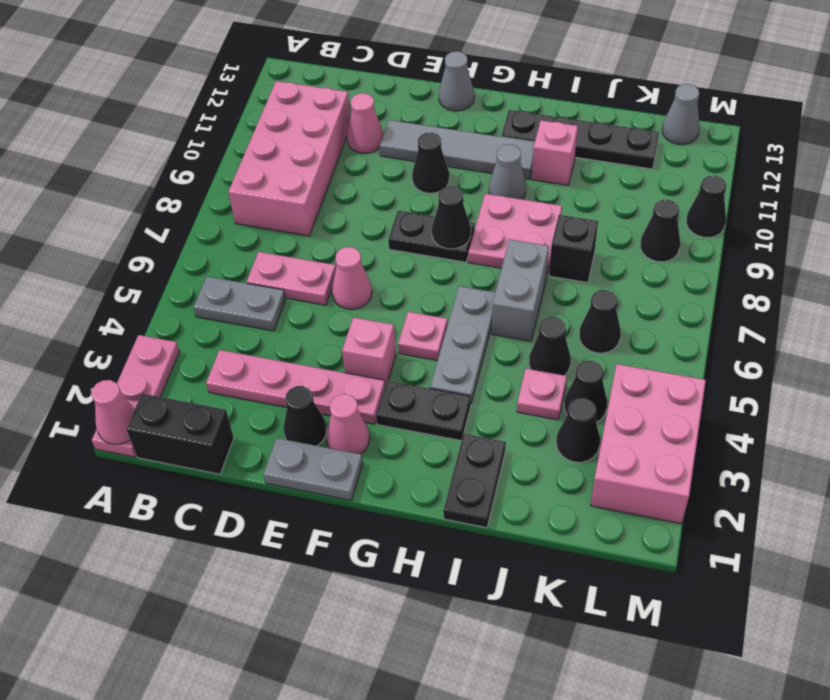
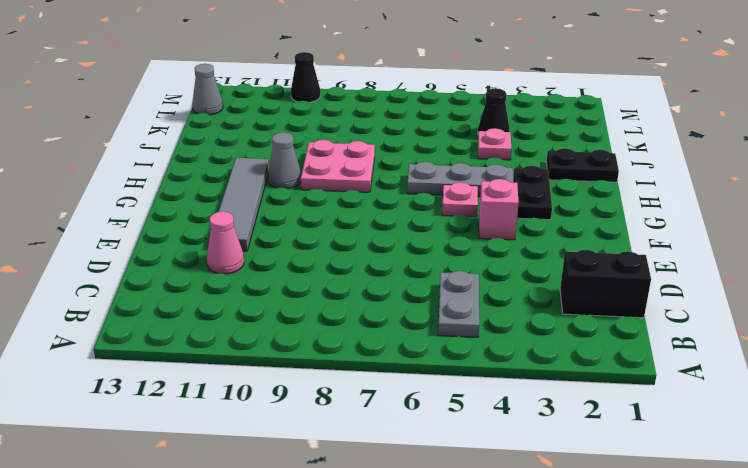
black 1x2 brick [560,250,651,318] -> black 1x2 brick turned to [126,394,234,474]
none -> pink 1x3 plate [92,335,180,457]
none -> pink 2x4 brick [228,81,350,236]
none -> pink 1x4 plate [206,350,385,424]
none -> pink 1x2 plate [247,252,336,305]

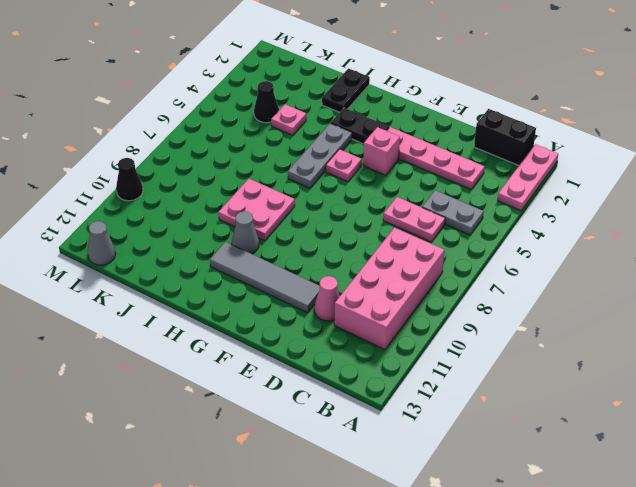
none -> grey 1x2 plate [264,438,363,500]
none -> black 1x1 cone [283,386,327,446]
none -> pink 1x1 cone [332,247,372,309]
none -> pink 1x1 cone [326,394,370,454]

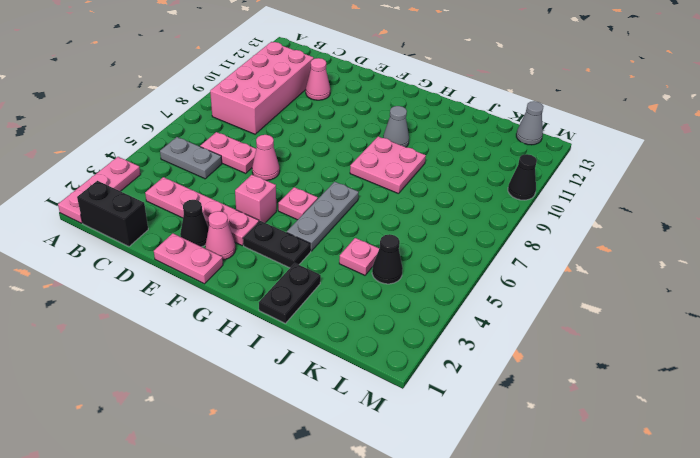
pink 1x2 plate [154,233,223,284] -> grey 1x2 plate [264,438,363,500]
none -> grey 1x4 tile [380,120,535,179]
none -> black 1x2 plate [388,211,475,262]
none -> black 1x1 cone [412,132,449,193]
none -> grey 1x1 cone [439,51,474,111]

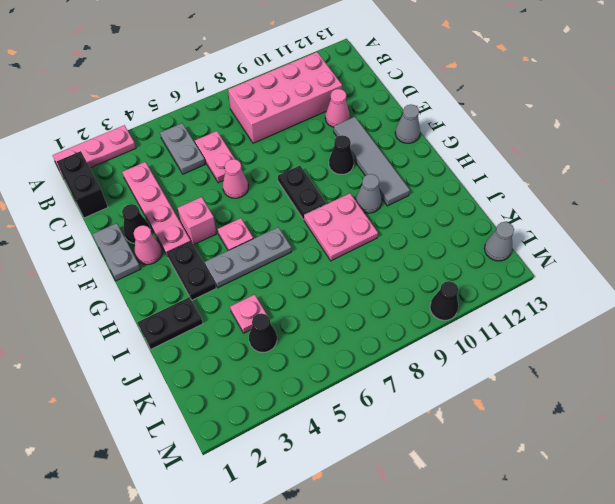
none -> black 1x4 plate [501,110,659,169]
none -> grey 1x2 brick [492,239,549,341]
none -> pink 1x1 brick [532,120,578,185]
none -> black 1x1 cone [529,317,571,376]

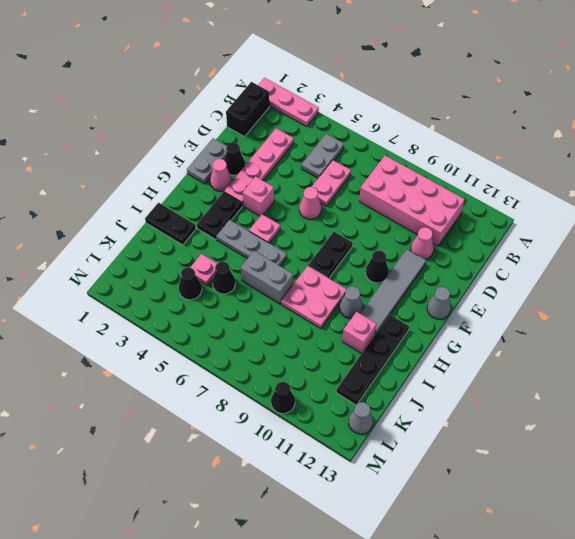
none -> black 1x1 brick [549,215,598,283]
none -> black 1x1 cone [556,398,600,462]
none -> black 1x1 cone [579,290,621,353]
none -> pink 2x3 brick [590,364,706,524]

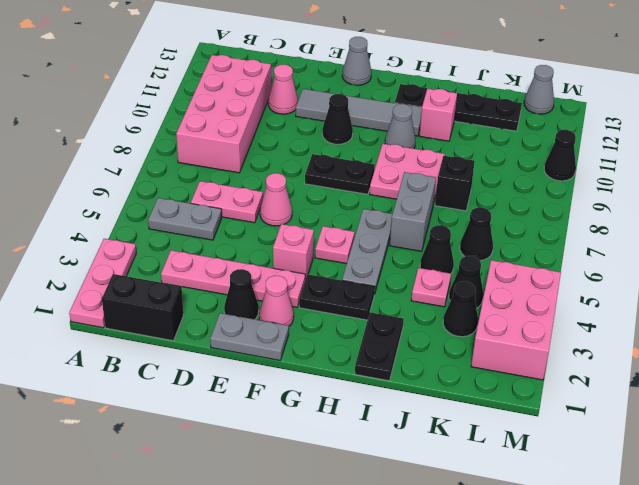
none -> black 1x1 cone [640,200,680,262]
none -> pink 1x1 cone [91,380,135,444]
none -> black 1x1 cone [432,186,471,249]

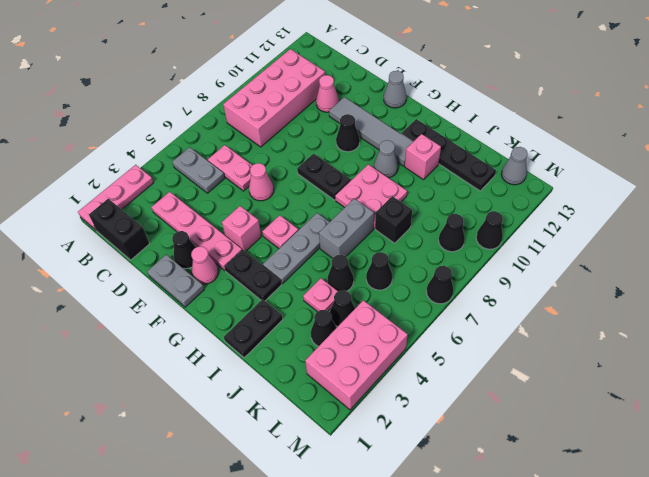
black 1x1 cone [426,266,453,304] -> black 1x1 cone moved to [432,186,471,249]
none -> pink 1x1 cone [91,380,135,444]

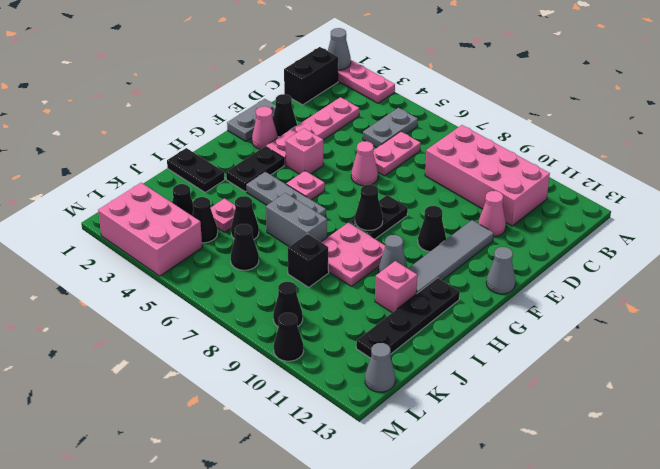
grey 1x1 cone [328,28,351,70] -> pink 1x1 cone [91,380,135,444]

